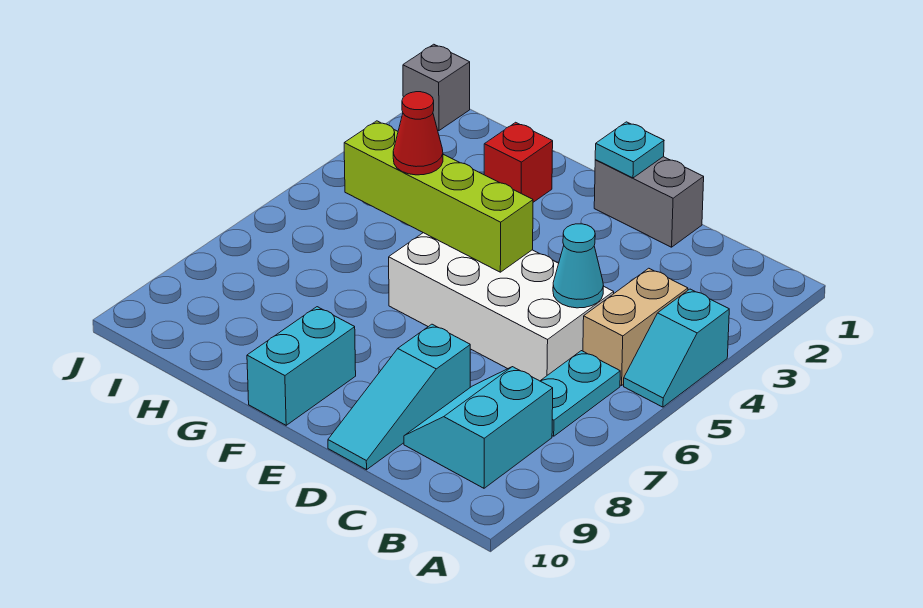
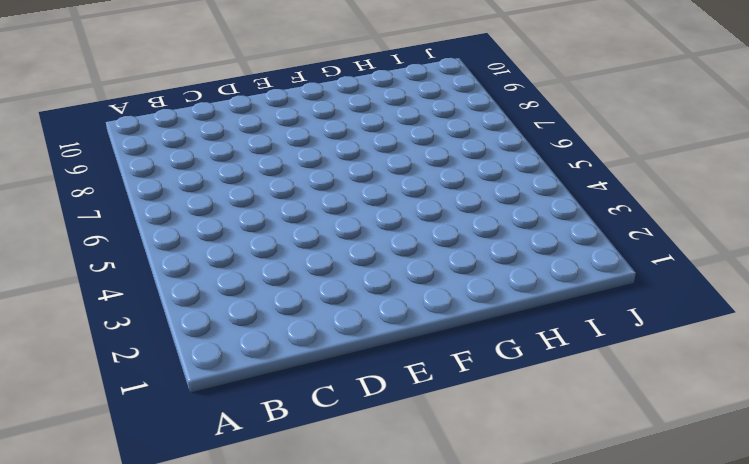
none -> cyan 1x2 slope [624,289,729,407]
none -> tan 1x2 brick [583,268,688,386]
none -> cyan 1x2 plate [541,351,620,436]

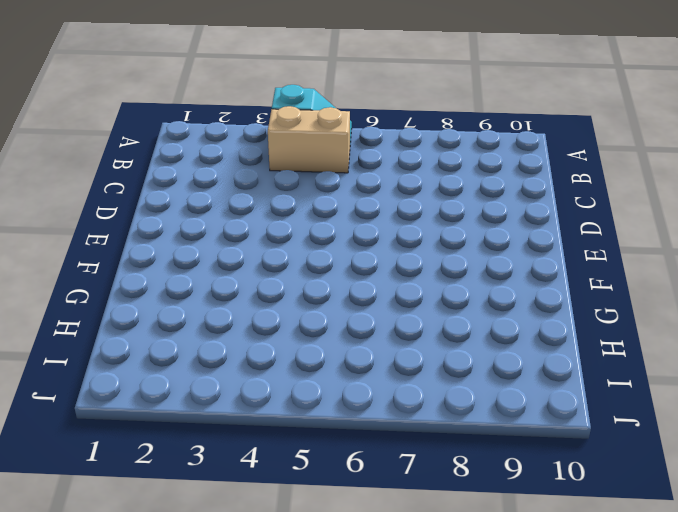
none -> cyan 1x2 plate [541,351,620,436]
none -> cyan 2x2 slope [404,367,553,488]
none -> white 2x4 brick [389,233,614,381]

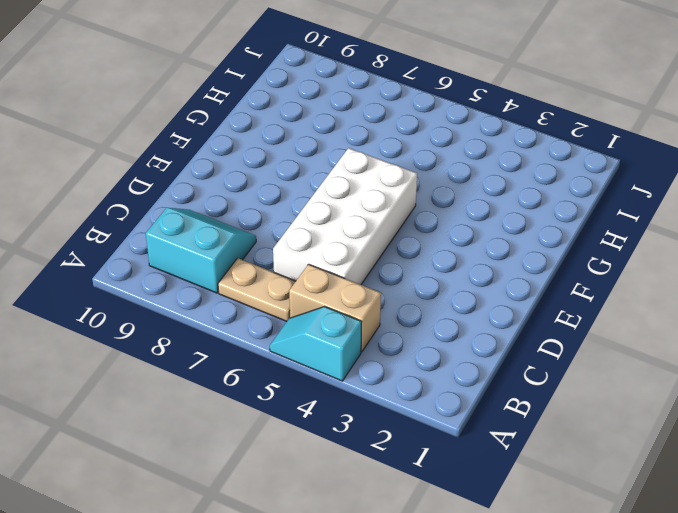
tan 1x2 plate [218,258,296,321] -> cyan 1x2 plate [541,351,620,436]
none -> grey 1x2 brick [594,157,704,247]
none -> cyan 1x3 slope [328,324,470,470]
none -> cyan 1x2 brick [247,307,356,425]

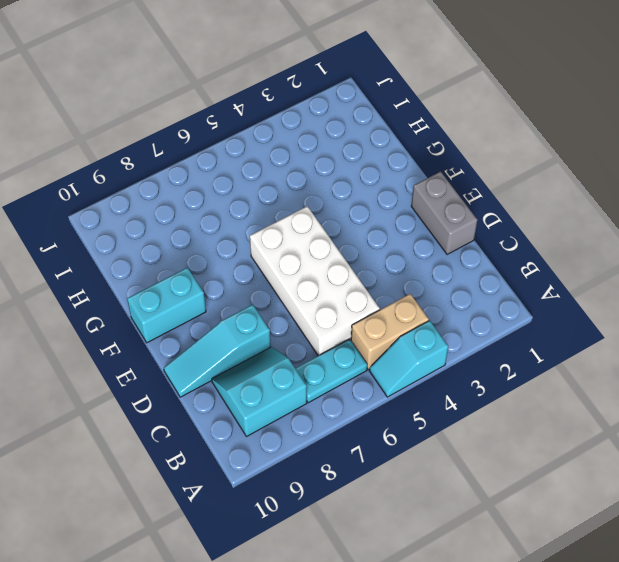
none -> red 1x1 brick [484,122,553,202]
none -> grey 1x1 brick [403,44,470,131]
none -> cyan 1x1 cone [553,224,603,308]

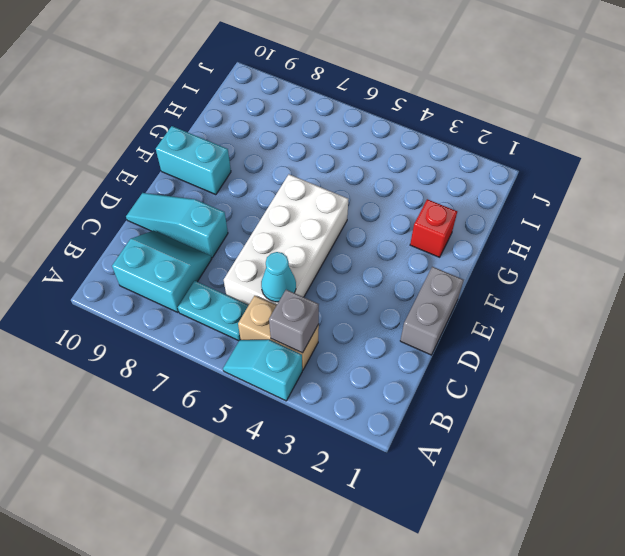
grey 1x1 brick [269,290,319,353] -> grey 1x1 brick moved to [403,44,470,131]
none -> cyan 1x1 plate [595,122,664,178]
none -> lime 1x4 brick [344,121,533,272]
none -> red 1x1 cone [393,92,443,175]

